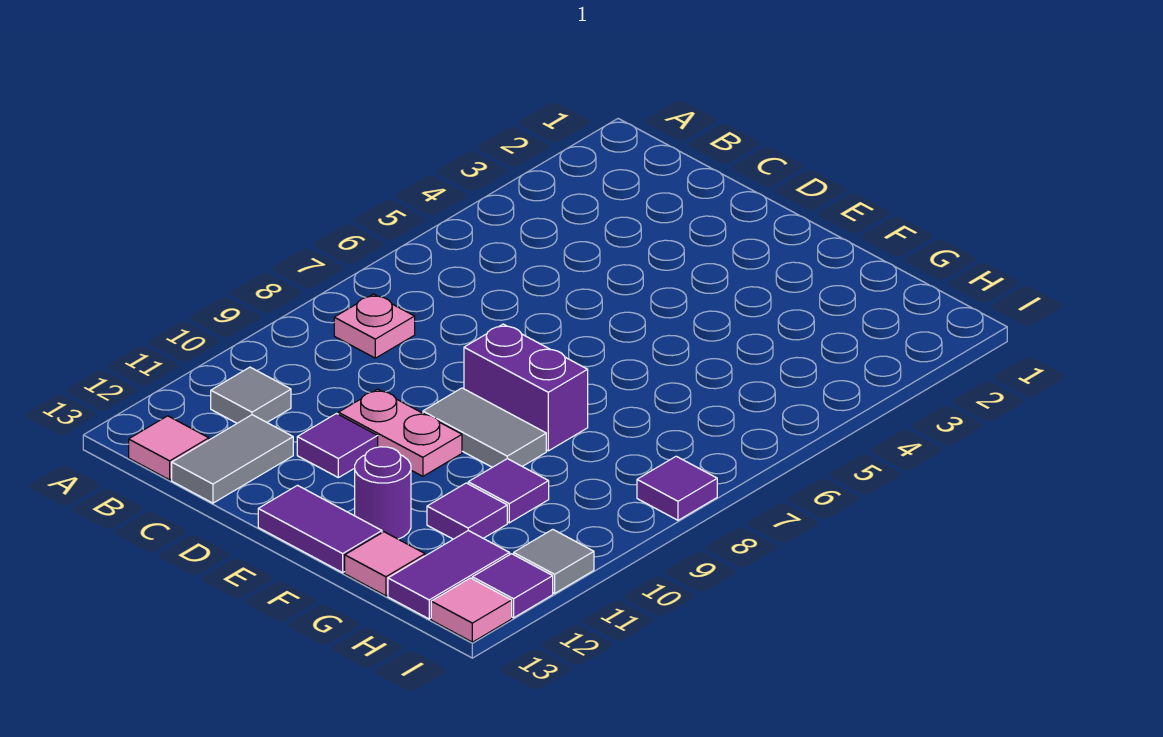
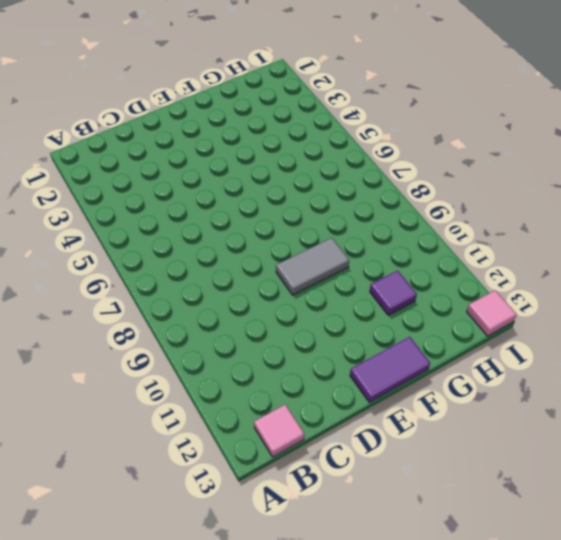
none -> pink 1x1 plate [334,294,415,358]
none -> grey 1x1 tile [211,367,291,423]
none -> grey 1x2 tile [172,415,293,503]

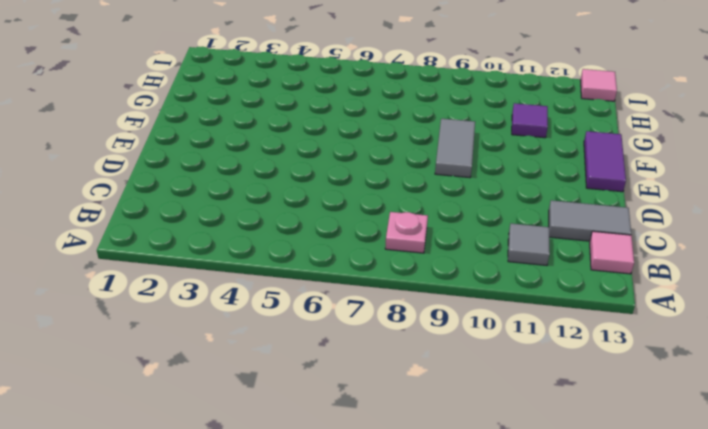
none -> pink 1x2 plate [338,389,462,476]
none -> purple 1x1 tile [297,414,378,478]
none -> purple 1x2 brick [464,324,588,451]

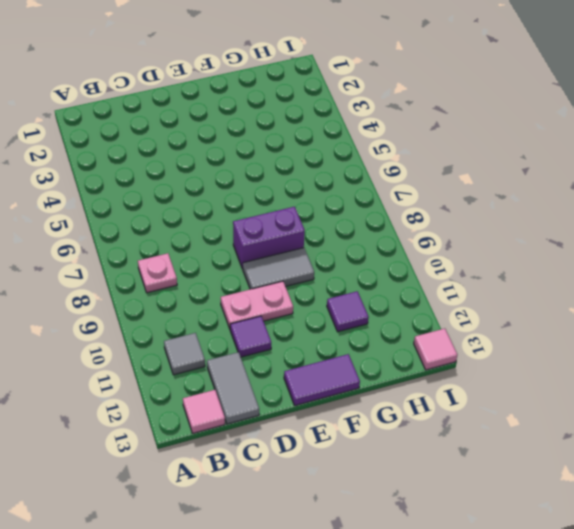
none -> purple 1x1 round brick [355,447,411,539]
none -> purple 1x1 tile [468,459,549,523]
none -> pink 1x1 tile [345,532,425,596]

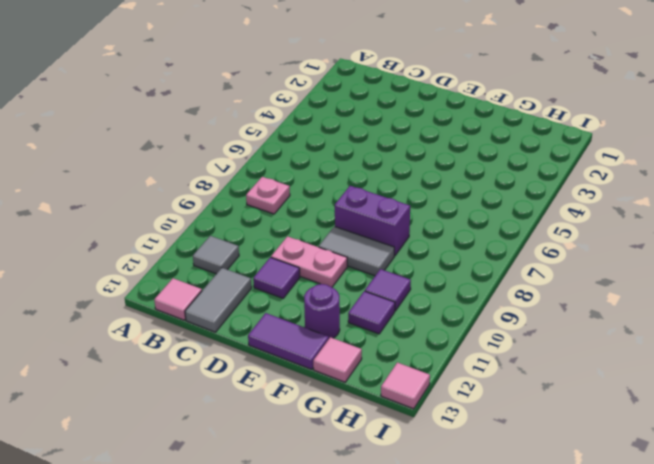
none -> purple 1x2 tile [388,531,510,619]
none -> purple 1x1 tile [637,456,717,520]
none -> grey 1x1 tile [514,529,594,593]

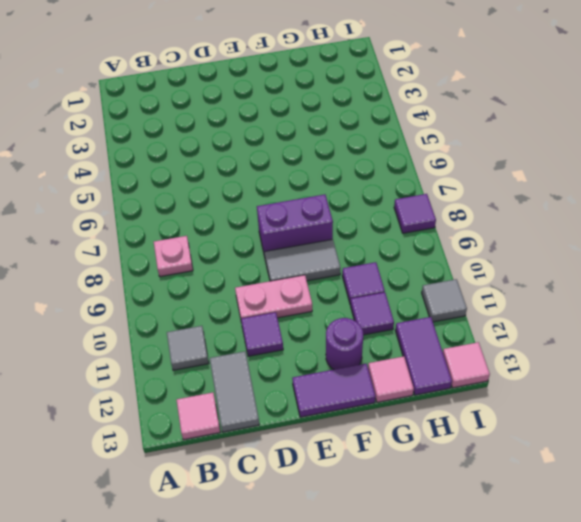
none -> purple 1x1 tile [472,554,553,618]

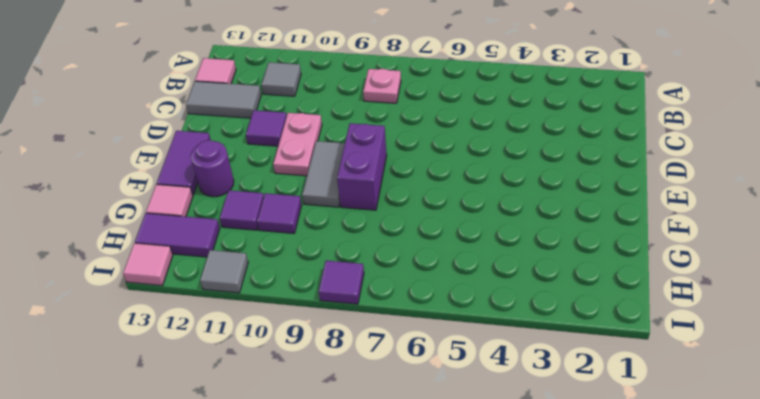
none -> purple 1x1 tile [472,554,553,618]

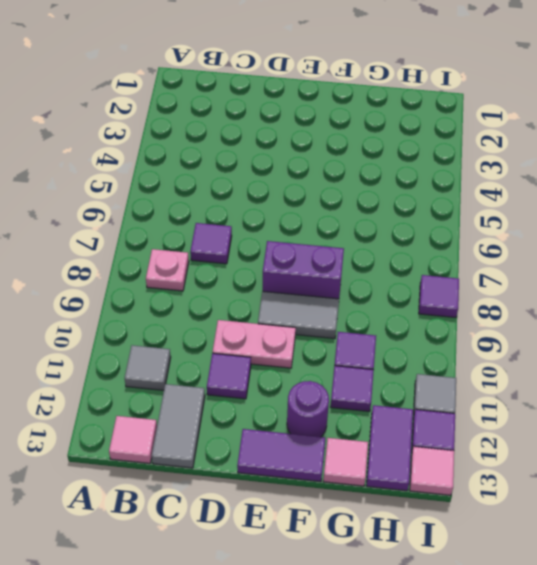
purple 1x1 tile [190,223,232,264] -> none

